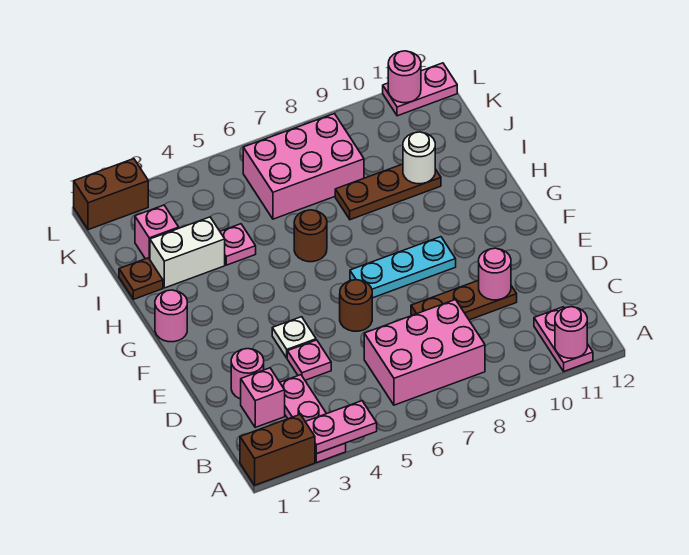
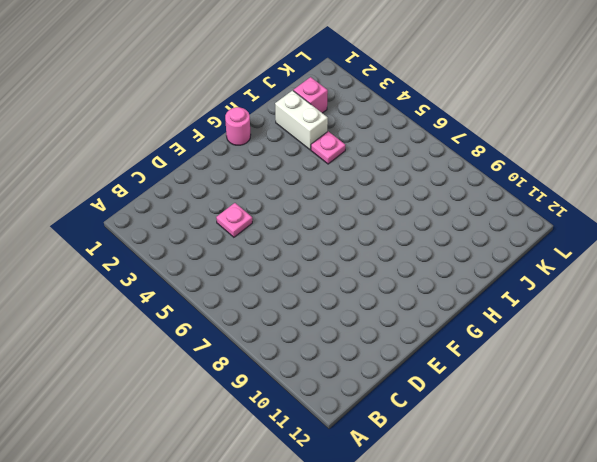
none -> brown 1x2 brick [240,415,315,485]
none -> pink 1x3 plate [280,375,346,463]
none -> pink 1x2 plate [534,307,593,371]

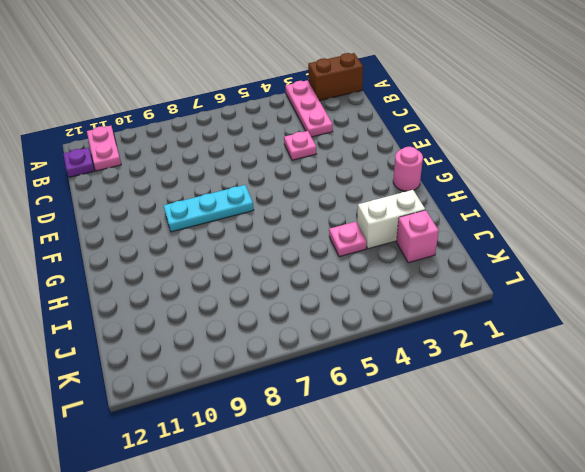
purple 1x1 plate [64,148,95,177] -> none
none -> pink 2x3 brick [364,300,485,405]
none -> pink 1x1 brick [241,368,285,427]
none -> pink 1x1 round brick [231,349,264,399]

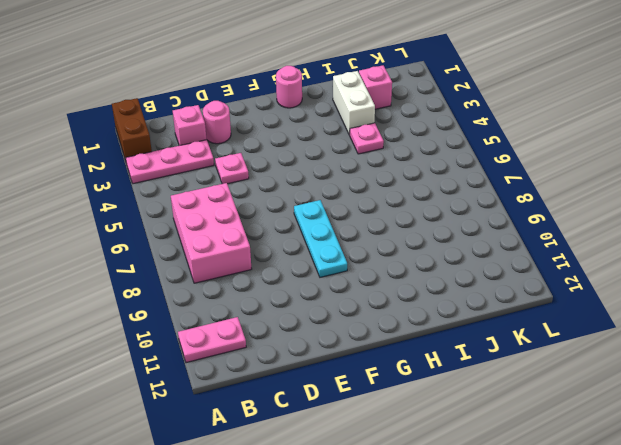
none -> brown 1x3 plate [411,280,517,320]
none -> white 1x1 plate [272,317,316,358]
none -> brown 1x1 round brick [340,280,372,331]

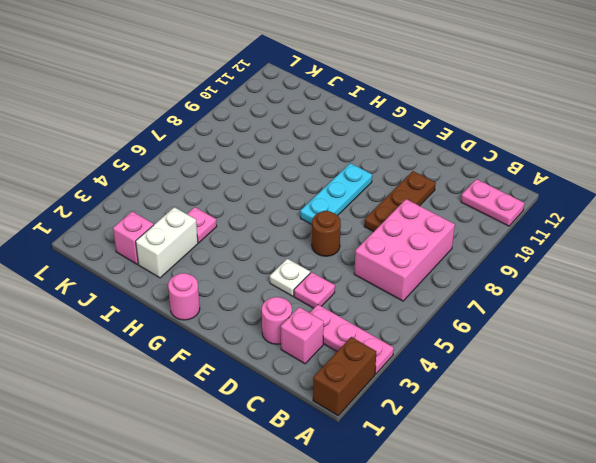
none -> brown 1x1 round brick [294,210,327,262]
none -> brown 1x1 plate [119,258,163,299]
none -> brown 1x3 plate [335,164,441,220]

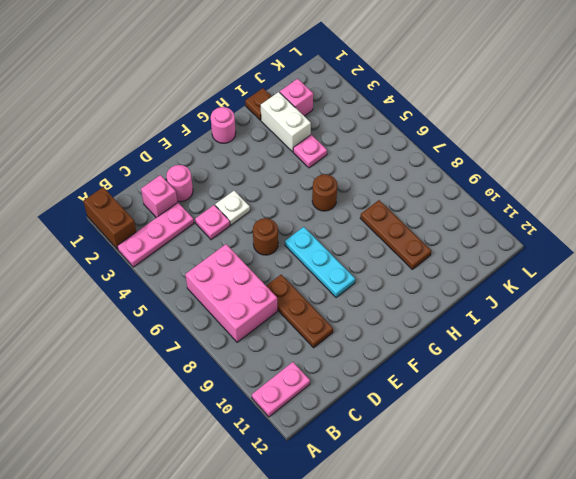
none -> pink 2x3 brick [243,113,364,219]
none -> brown 1x2 brick [74,159,148,230]
none -> pink 1x2 plate [383,63,457,116]

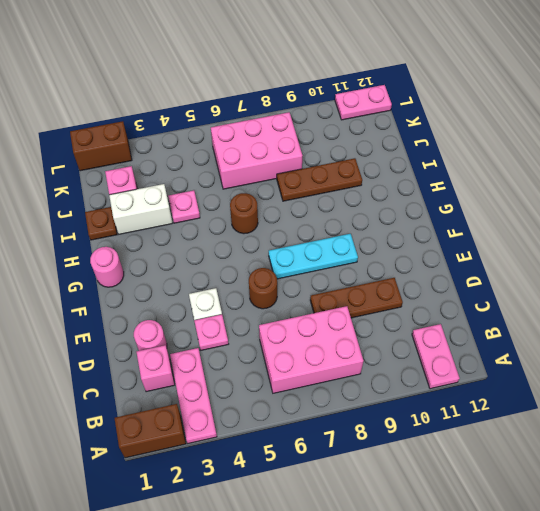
none -> pink 1x2 plate [305,401,377,454]
none -> pink 1x1 round brick [555,307,587,358]
none -> pink 1x1 round brick [479,248,511,300]

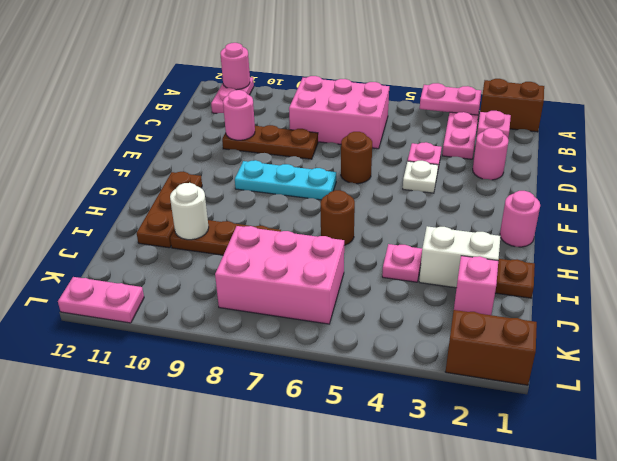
brown 1x3 plate [137,172,202,248] -> none
none -> pink 1x1 round brick [388,51,421,103]

